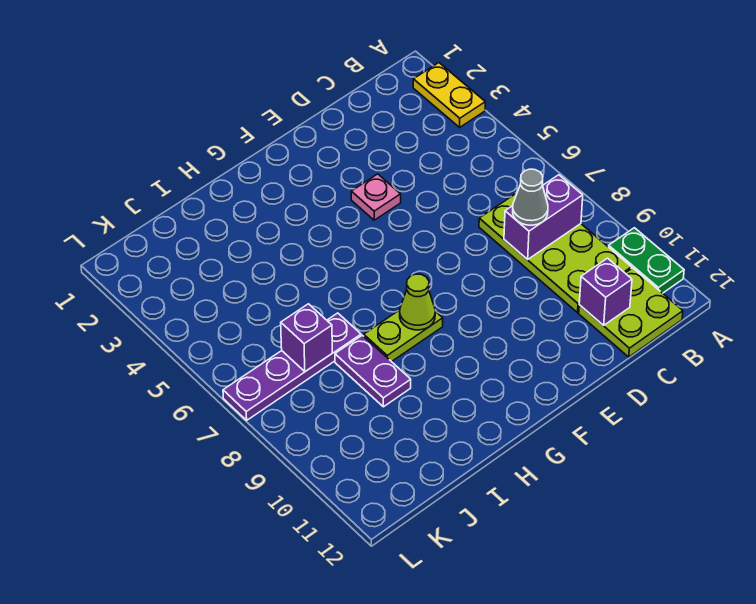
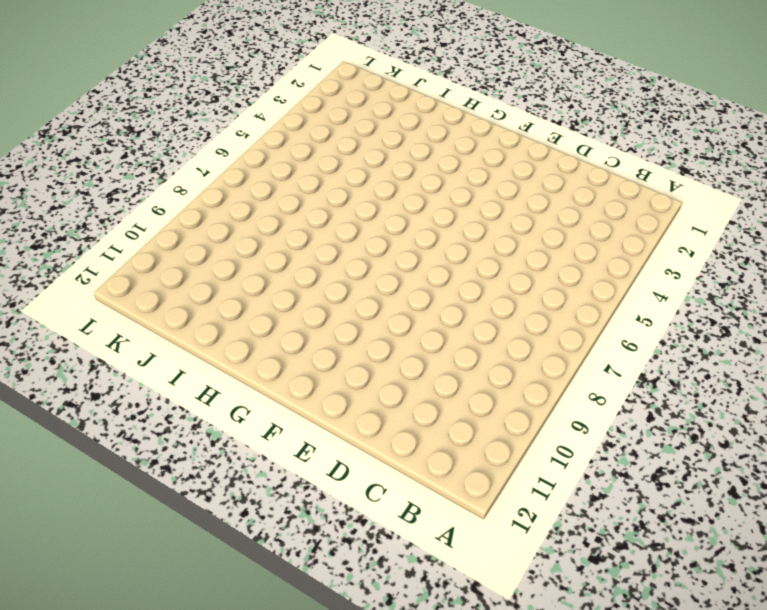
none -> yellow 1x2 plate [413,63,485,127]
none -> green 1x2 plate [609,228,684,293]
none -> lime 2x4 plate [479,193,631,313]

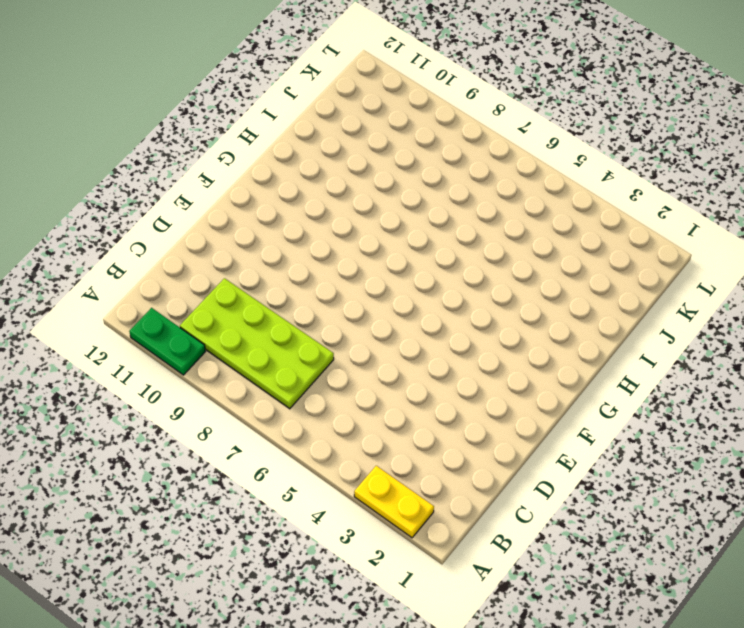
none -> lime 2x2 plate [579,268,683,357]
none -> pink 1x1 plate [351,174,401,220]
none -> lime 1x2 plate [364,310,443,362]

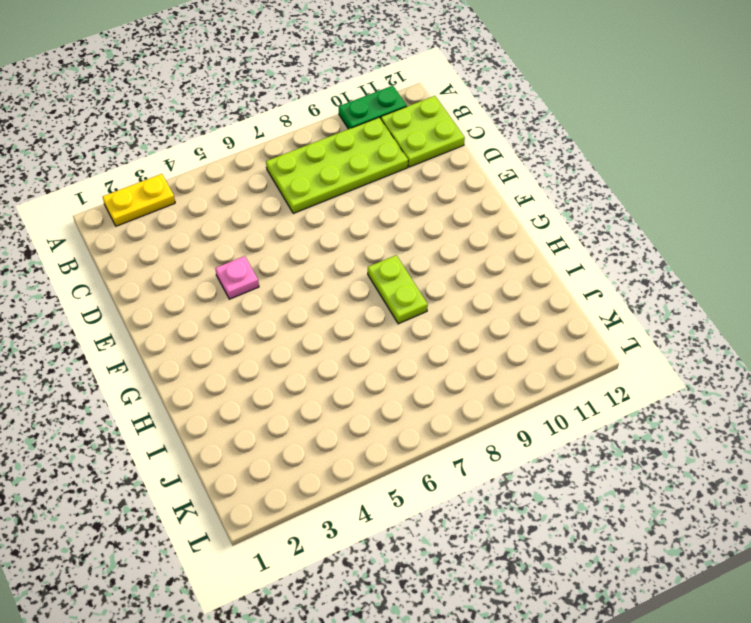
none -> purple 1x4 plate [223,313,361,420]
none -> purple 1x2 plate [335,335,411,407]
none -> purple 1x2 brick [504,175,583,260]

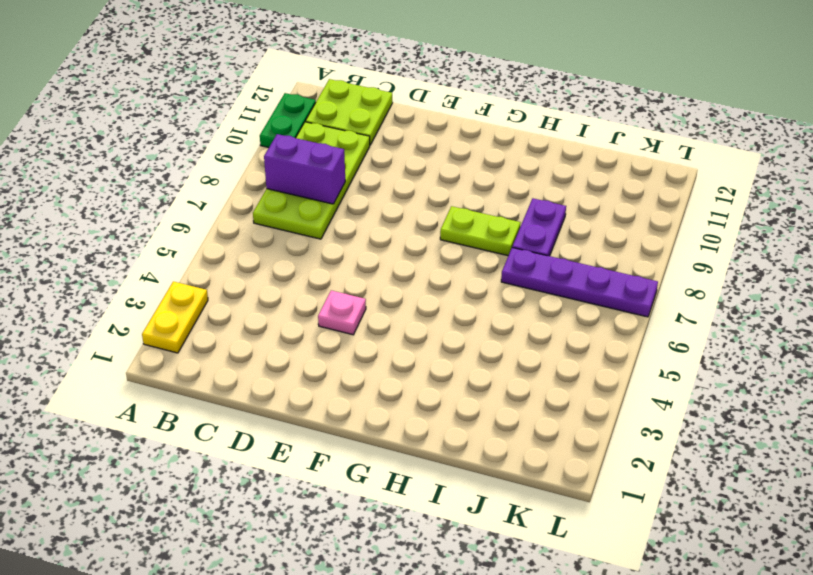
none -> purple 1x1 brick [579,258,632,325]
none -> lime 1x1 cone [400,274,435,330]
none -> purple 1x1 brick [281,304,332,371]

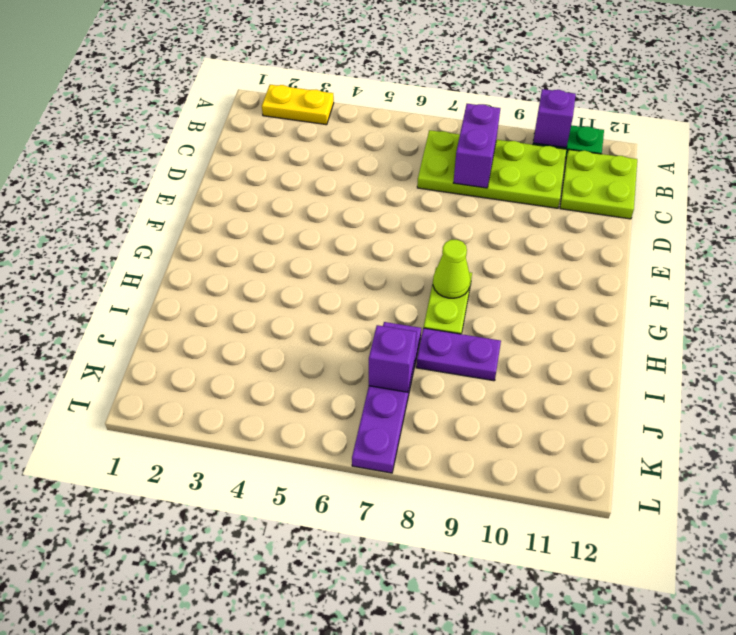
purple 1x1 brick [533,89,576,148] -> purple 1x1 brick moved to [579,258,632,325]
none -> pink 1x1 plate [351,174,401,220]
none -> grey 1x1 cone [513,169,548,225]

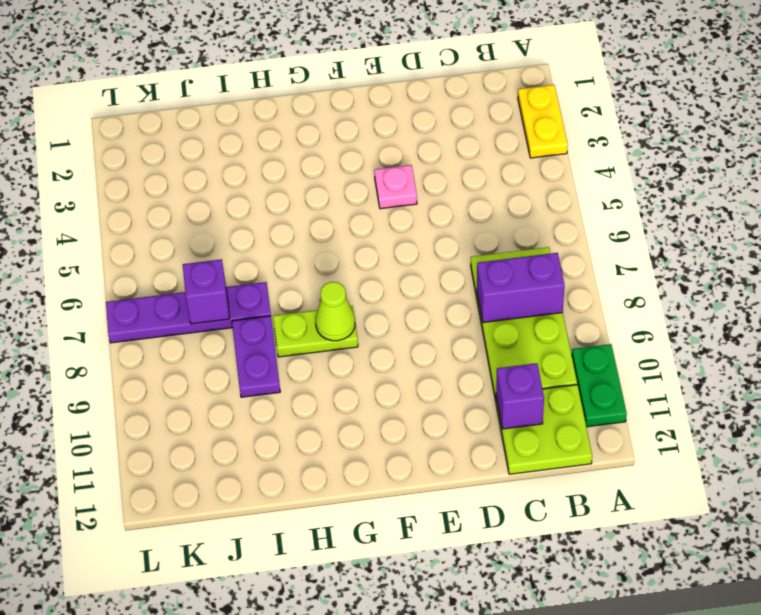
none -> grey 1x1 cone [513,169,548,225]

